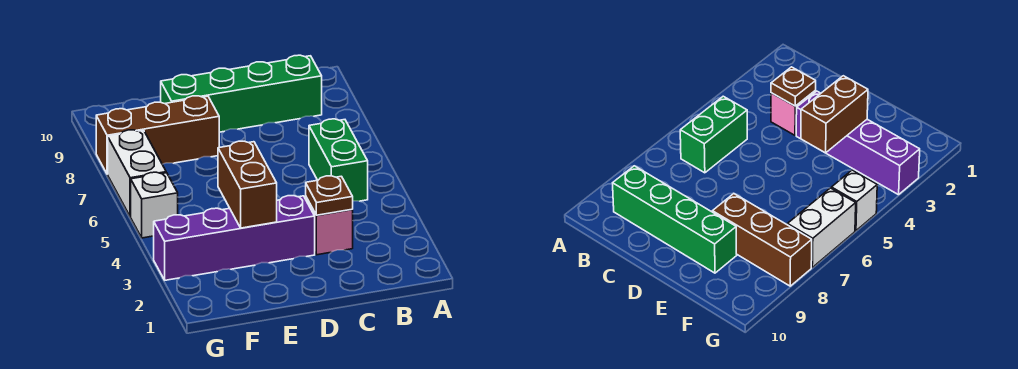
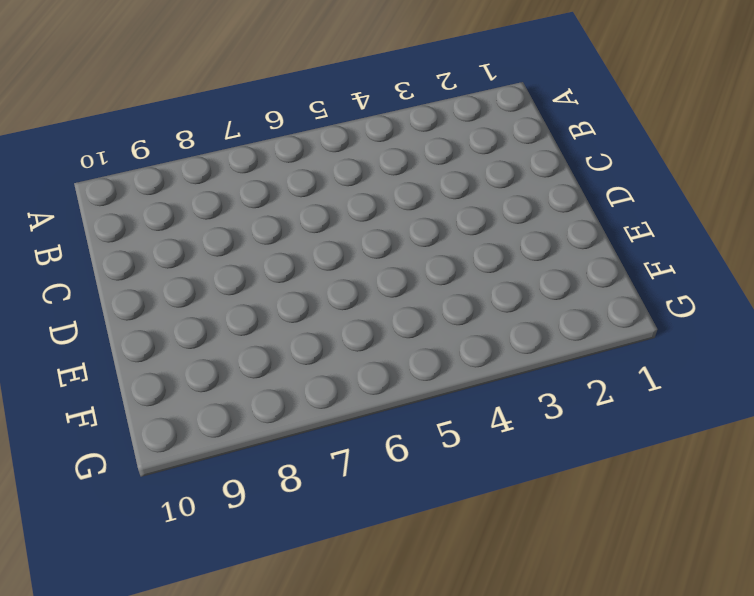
none -> green 1x2 brick [309,119,368,201]
none -> green 1x4 brick [161,55,322,132]

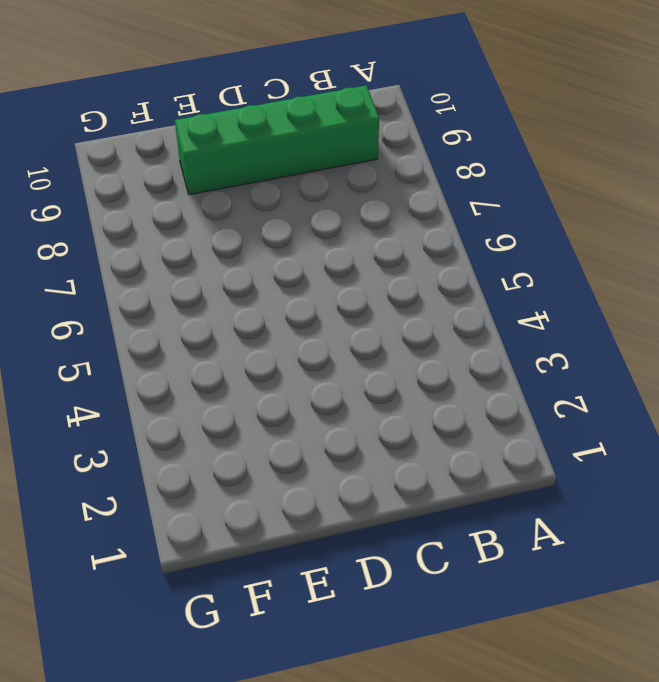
none -> green 1x2 brick [309,119,368,201]
none -> pink 1x1 brick [306,197,353,255]

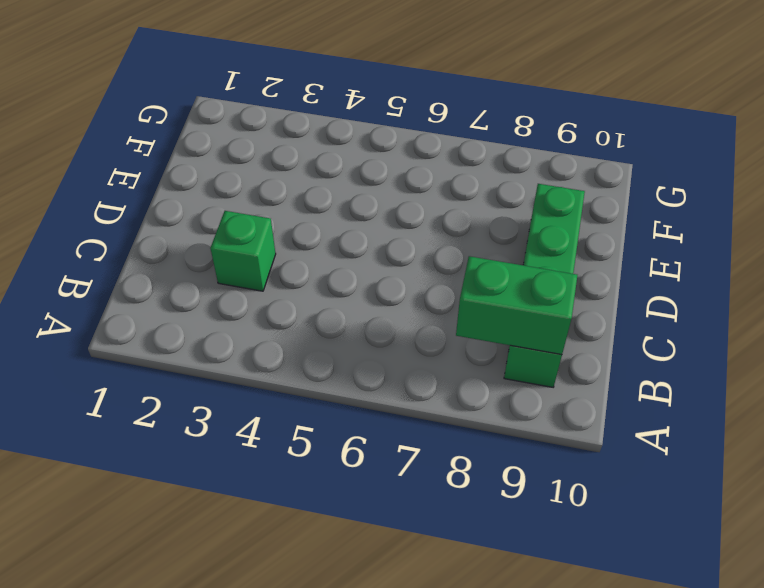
green 1x2 brick [456,256,577,355] -> green 1x2 brick moved to [309,119,368,201]
green 1x1 brick [210,211,276,291] -> pink 1x1 brick [306,197,353,255]
none -> purple 1x4 brick [154,196,315,280]
none -> brown 1x3 brick [96,96,219,174]

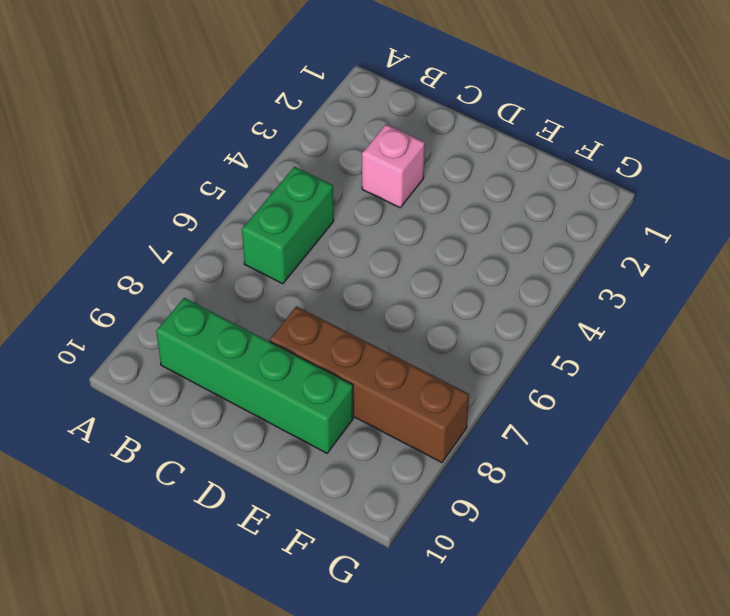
brown 1x4 brick [270,306,469,463] -> brown 1x3 brick [96,96,219,174]
none -> purple 1x4 brick [154,196,315,280]
none -> white 1x1 brick [131,172,178,238]

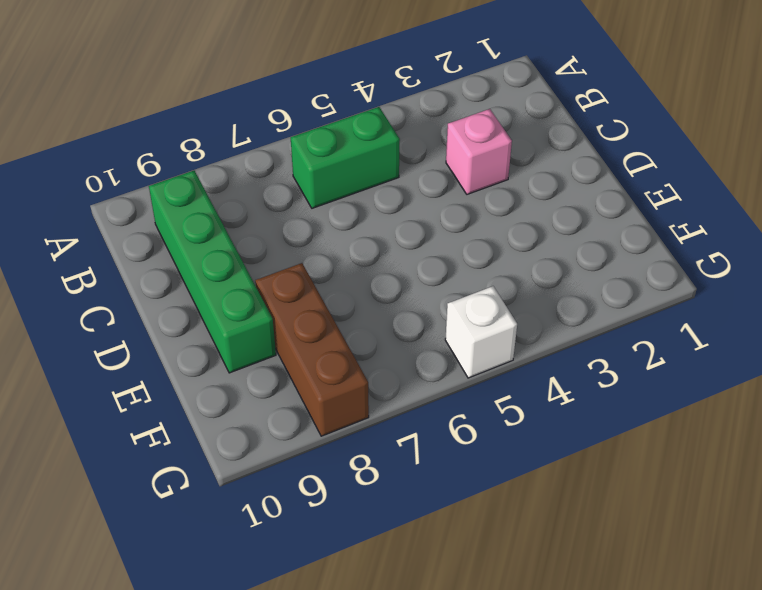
none -> purple 1x4 brick [154,196,315,280]
none -> white 1x2 brick [108,130,166,217]

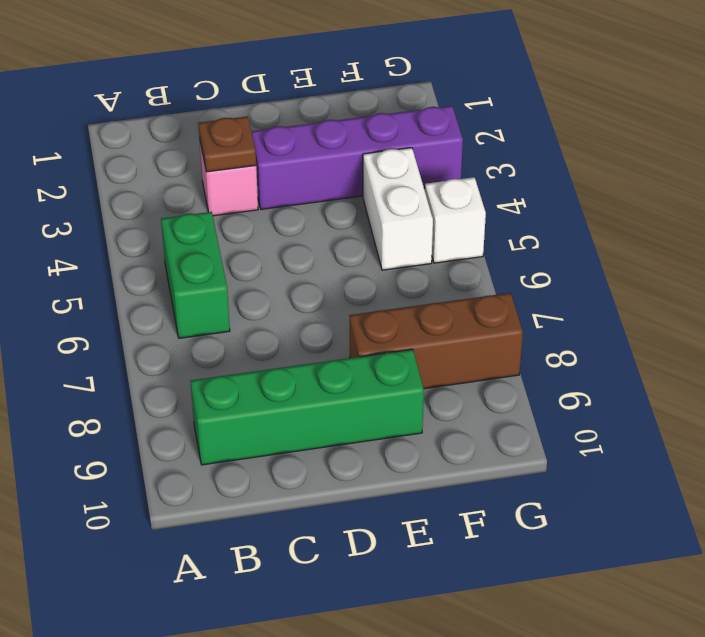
white 1x2 brick [363,148,433,270] -> white 1x2 brick moved to [108,130,166,217]
none -> brown 1x2 brick [218,141,277,228]

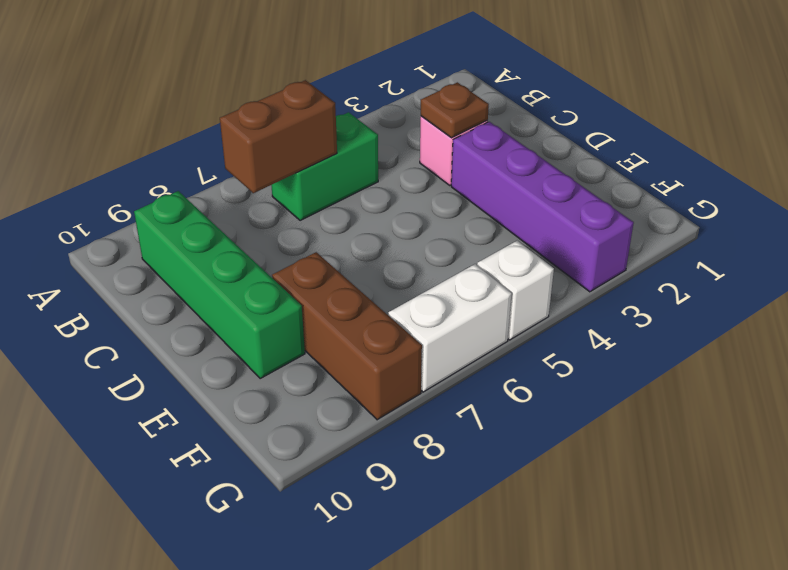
brown 1x2 brick [220,80,337,193] -> brown 1x2 brick moved to [218,141,277,228]

